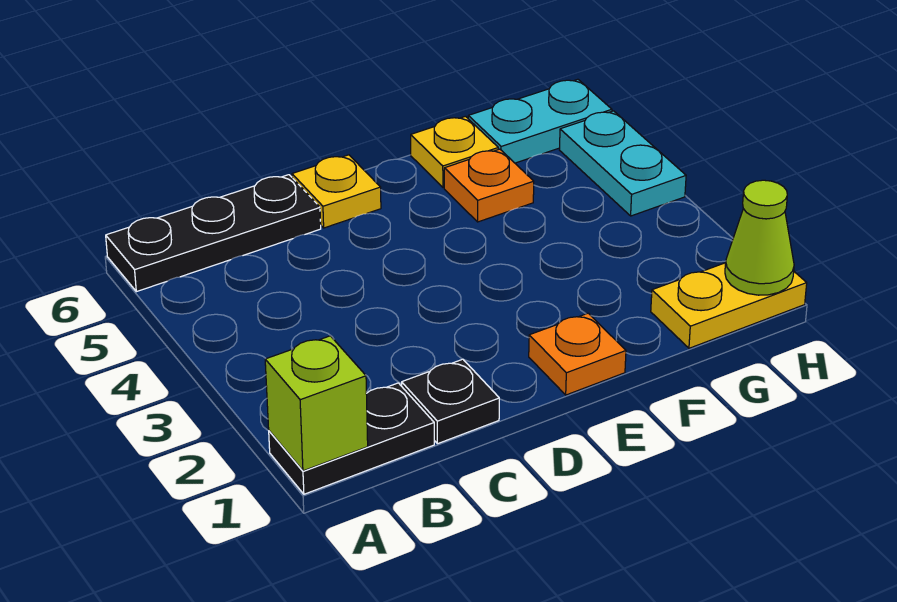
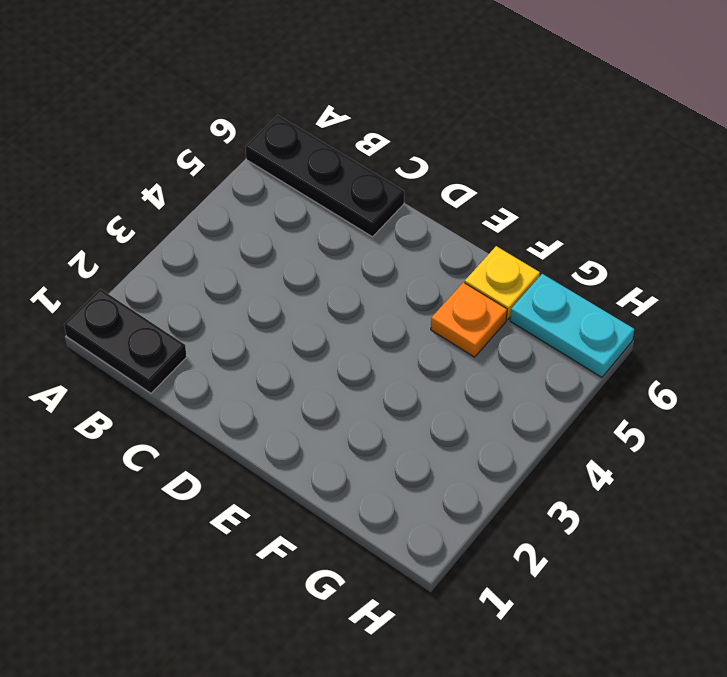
none -> black 1x1 plate [402,359,499,444]
none -> yellow 1x1 plate [292,155,381,228]
none -> orange 1x1 plate [529,313,626,395]

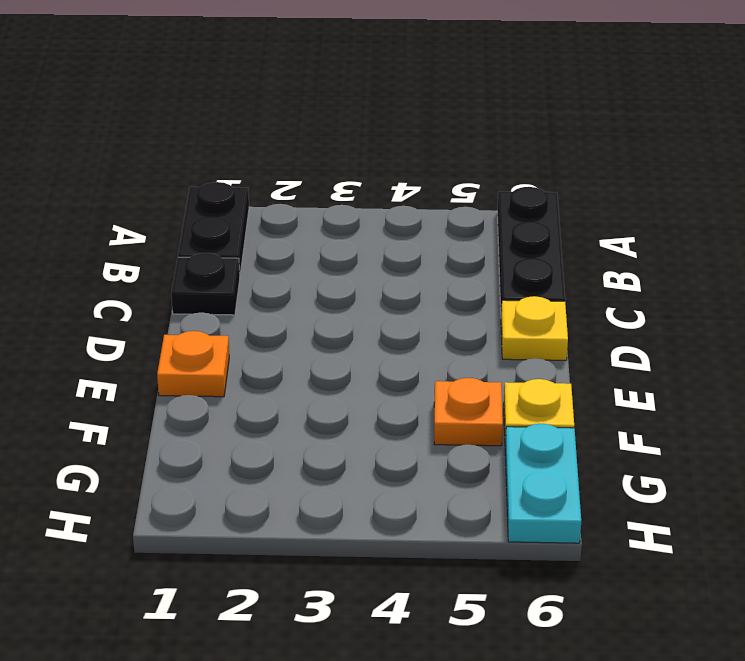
none -> yellow 1x2 plate [651,263,807,348]
none -> cyan 1x2 plate [560,111,686,216]
none -> lime 1x1 brick [265,336,368,471]

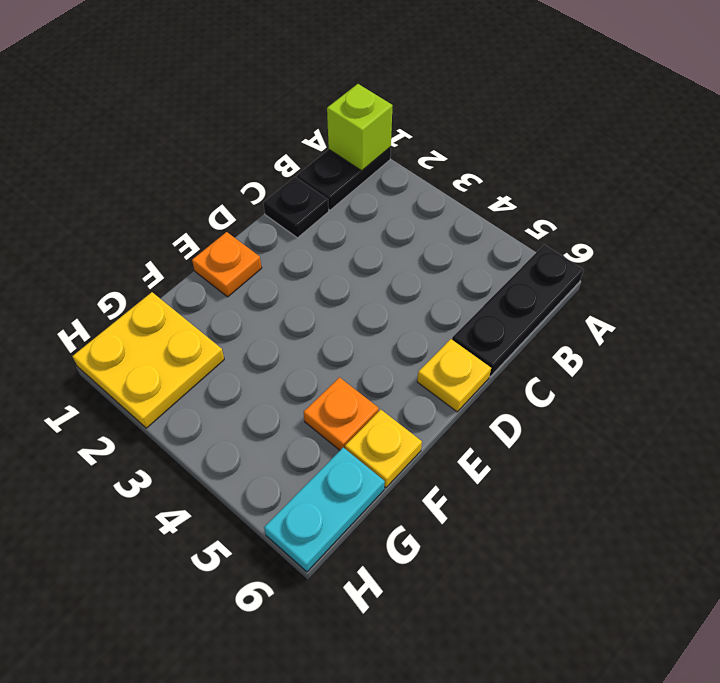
yellow 2x2 plate [73,292,224,428] -> yellow 1x2 plate [651,263,807,348]
none -> cyan 1x2 plate [560,111,686,216]
none -> lime 1x1 cone [725,180,794,295]

